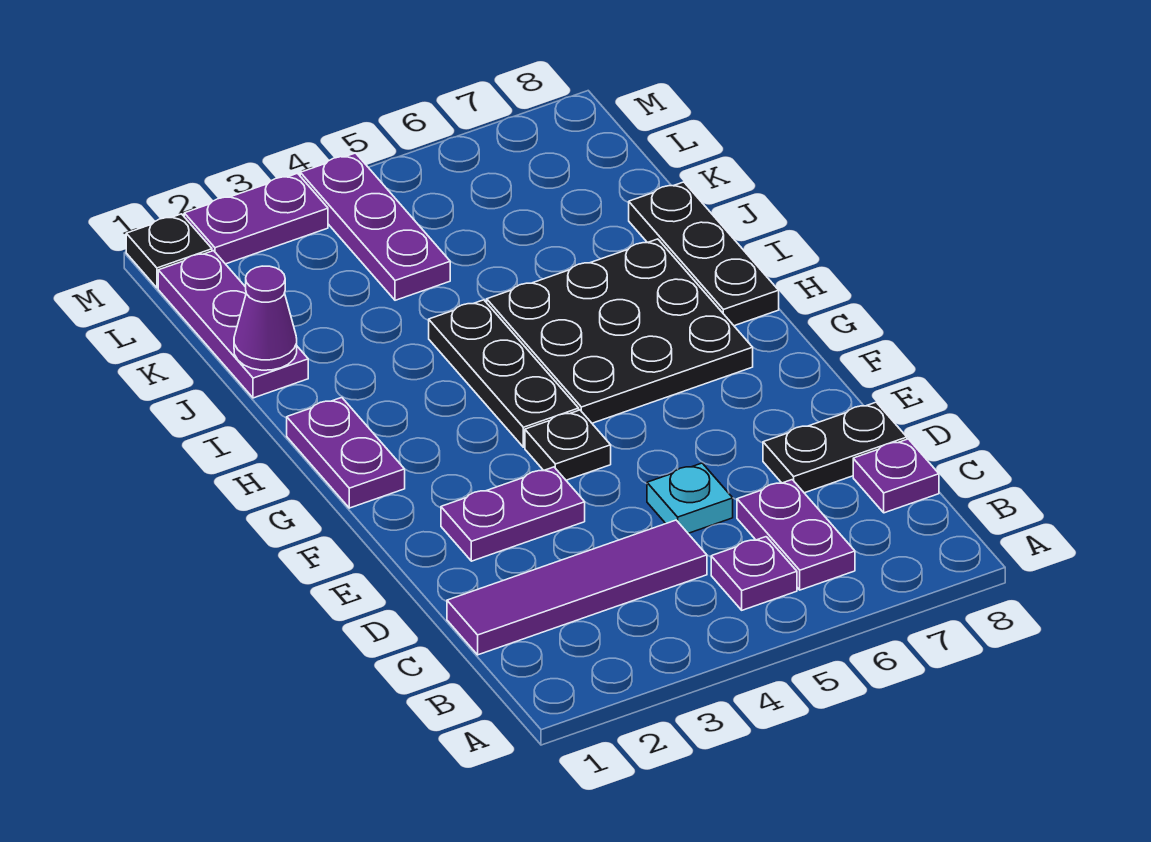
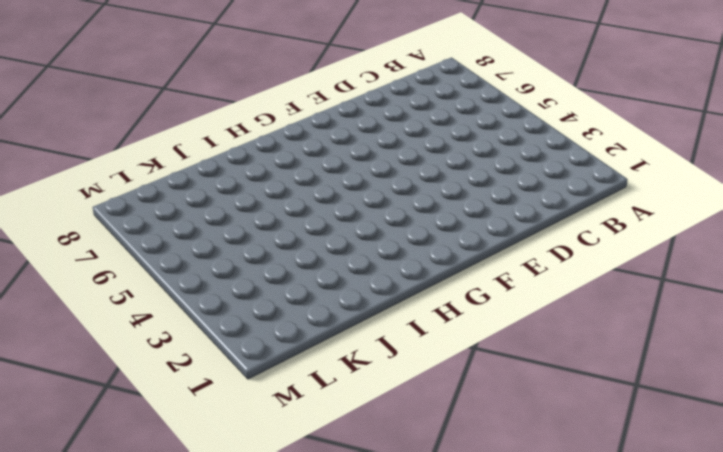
none -> purple 1x1 plate [711,537,797,610]
none -> purple 1x2 plate [737,480,855,590]
none -> purple 1x4 tile [447,520,707,655]

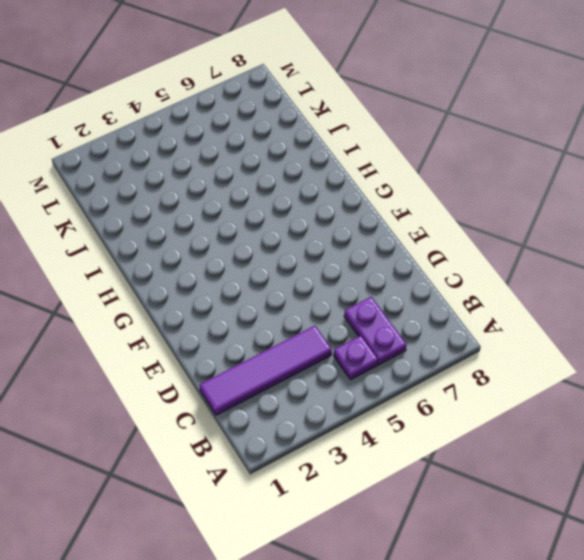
none -> purple 1x1 plate [853,439,939,513]
none -> cyan 1x1 plate [647,463,733,533]
none -> black 1x2 plate [763,402,907,493]

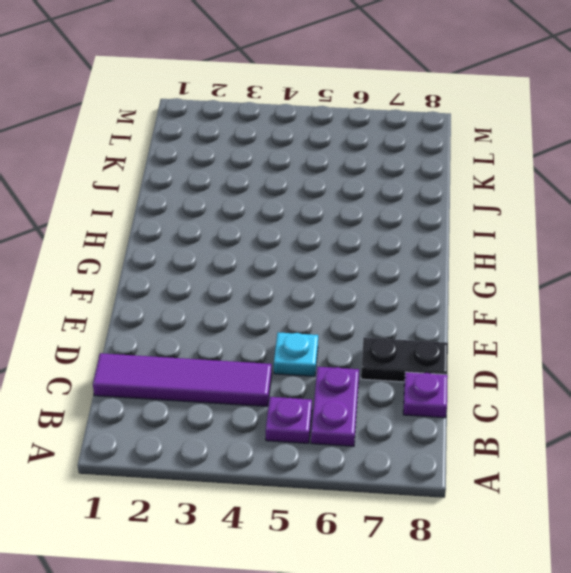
none -> purple 1x2 plate [441,467,585,561]
none -> black 1x1 plate [525,410,611,480]
none -> purple 1x2 plate [287,398,405,508]

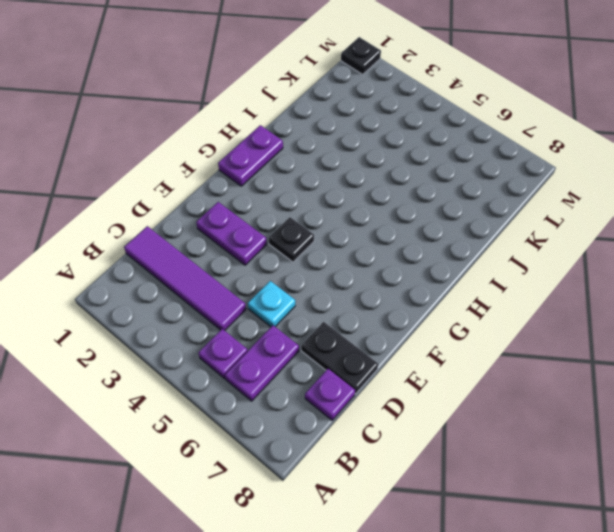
none -> black 1x3 plate [429,300,579,447]
none -> black 3x3 plate [487,239,753,423]
none -> black 1x3 plate [629,182,779,326]

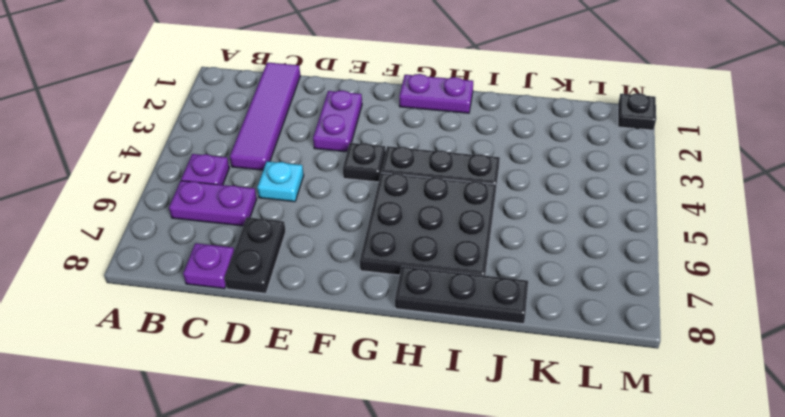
none -> purple 1x3 plate [158,251,308,398]
none -> purple 1x3 plate [300,153,450,300]
none -> purple 1x2 plate [184,173,328,264]

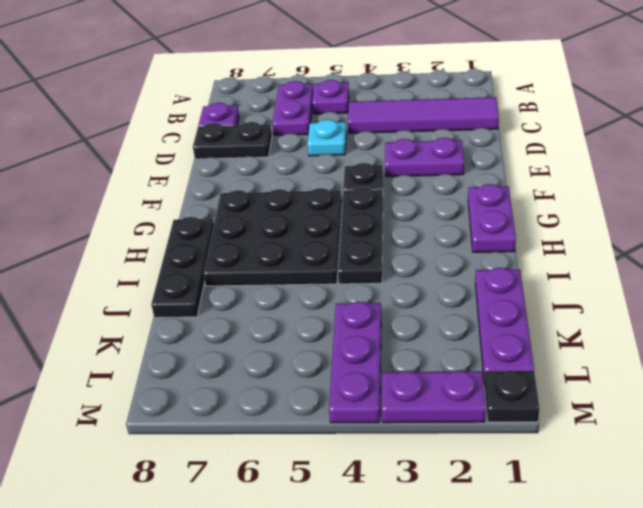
none -> purple 1x1 cone [234,266,297,370]

